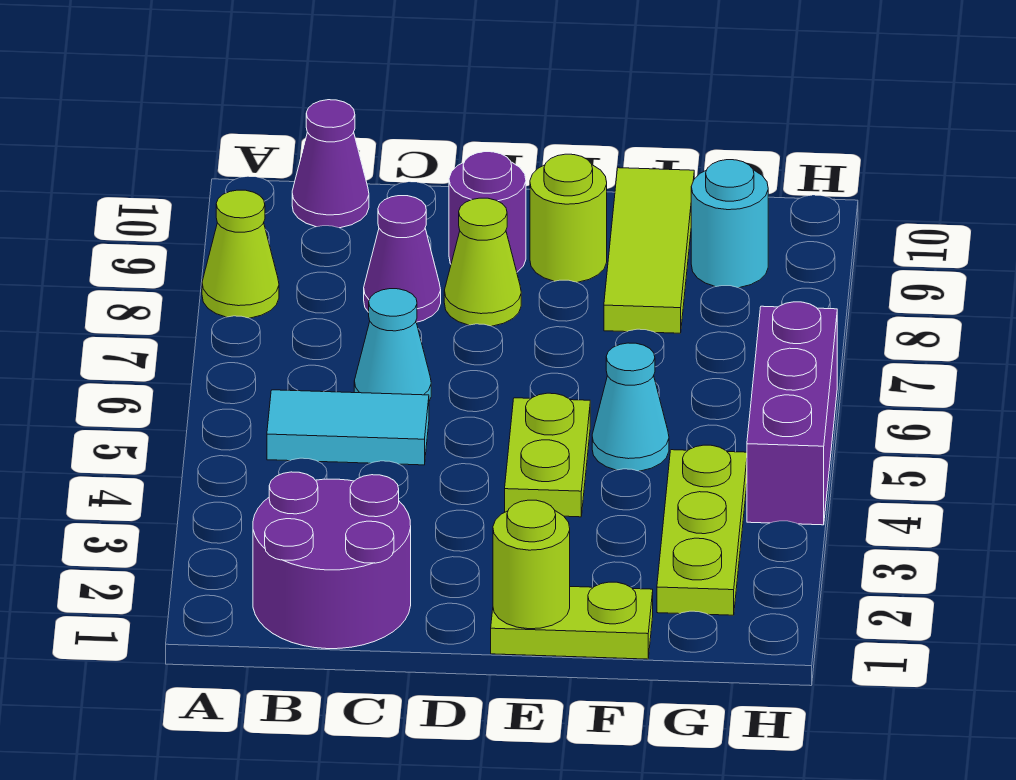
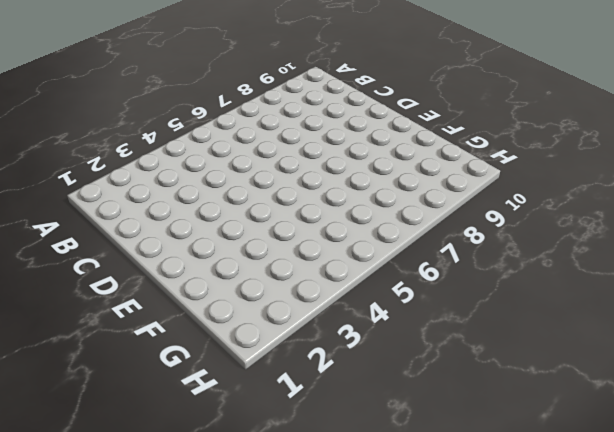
none -> lime 1x1 cone [202,190,279,318]
none -> purple 2x2 round brick [253,472,411,649]
none -> cyan 1x2 tile [267,390,429,465]

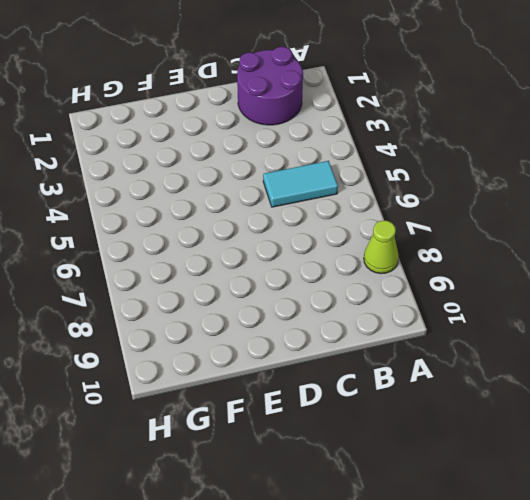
none -> purple 1x1 cone [292,100,369,228]
none -> cyan 1x1 cone [354,289,431,401]
none -> purple 1x1 cone [364,196,441,322]

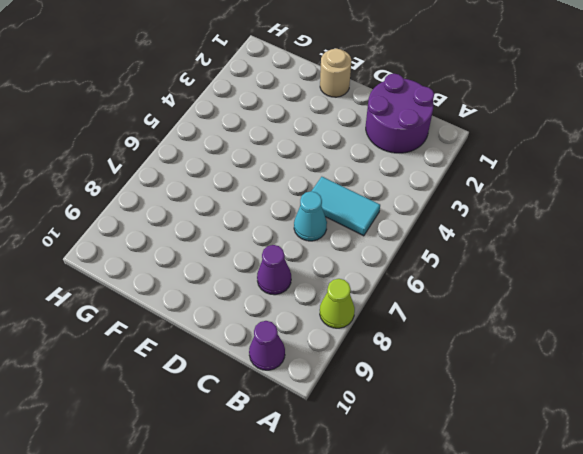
tan 1x1 round brick [320,48,351,97] -> lime 1x2 plate [491,582,653,659]
none -> lime 1x1 cone [444,198,521,326]
none -> purple 1x1 round brick [449,152,526,272]
none -> lime 1x2 plate [505,393,590,517]

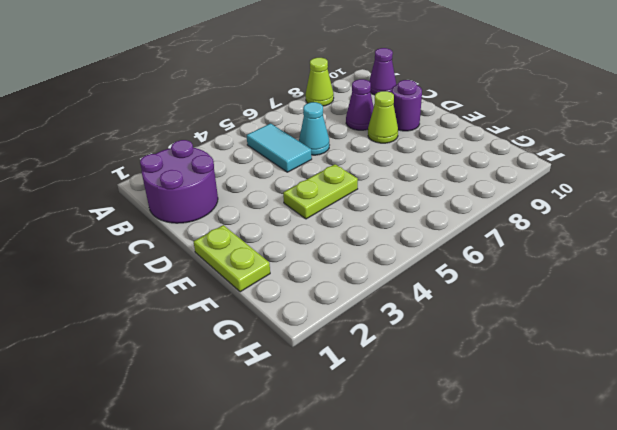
none -> lime 1x1 round brick [530,154,607,282]
none -> cyan 1x1 cone [592,343,669,471]
none -> lime 1x3 tile [604,168,694,333]

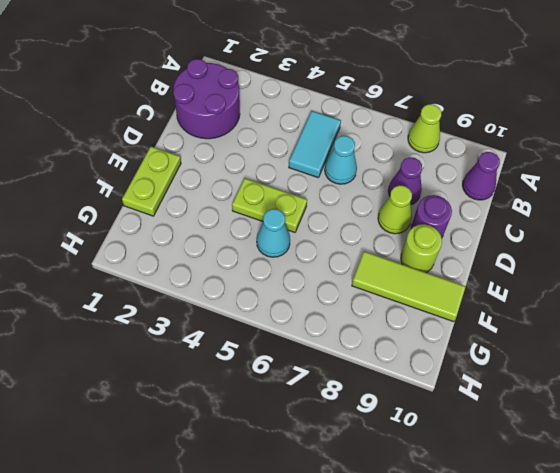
none -> lime 1x3 plate [657,445,747,615]
none -> cyan 1x1 round brick [691,160,768,288]
none -> purple 1x3 brick [747,302,837,525]

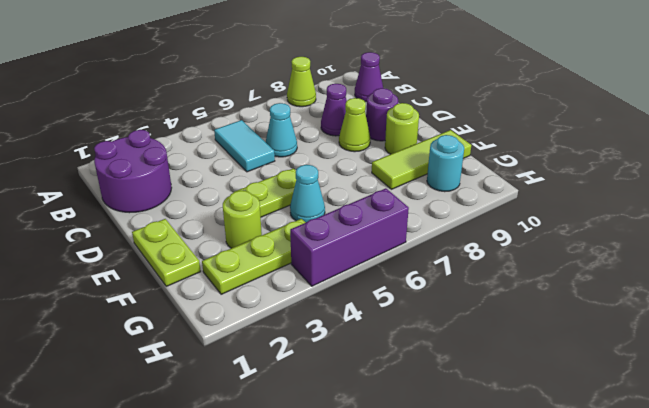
lime 1x1 round brick [223,191,262,248] -> lime 1x1 round brick moved to [493,500,570,629]

